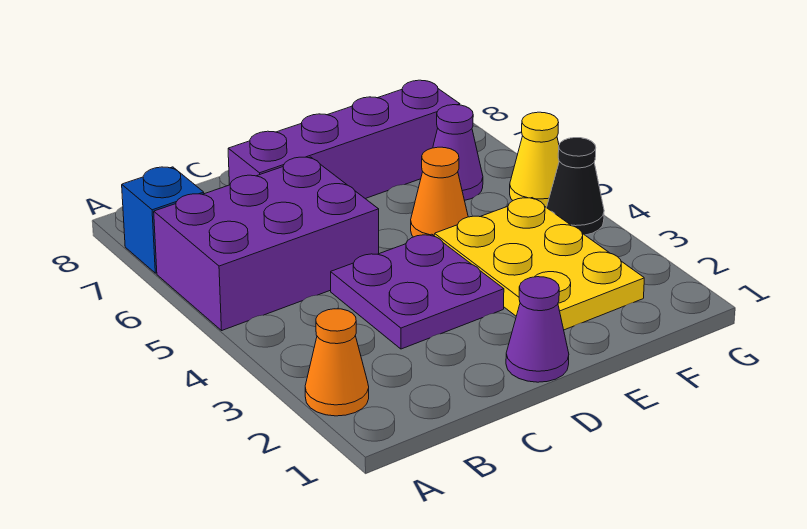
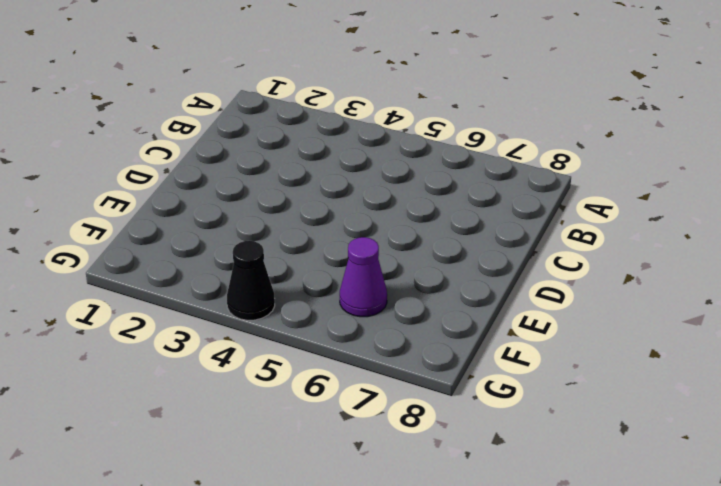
none -> orange 1x1 cone [305,309,369,416]
none -> purple 2x3 brick [154,157,379,330]

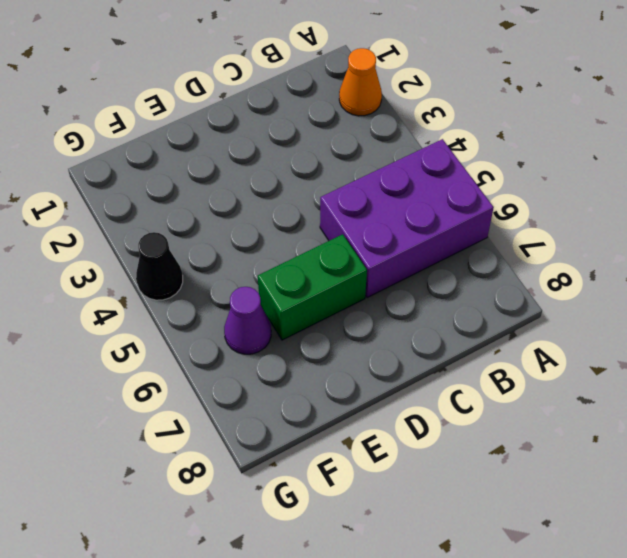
green 1x2 brick [258,234,367,340] -> none
none -> blue 1x1 brick [122,167,204,273]
none -> purple 2x2 plate [331,234,504,349]

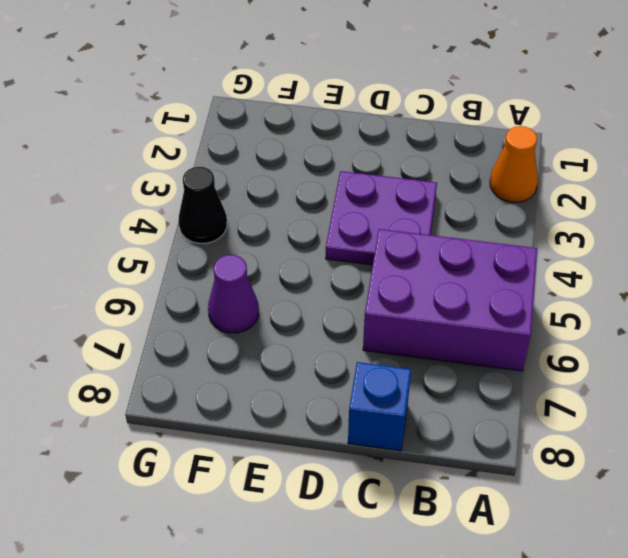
blue 1x1 brick [348,362,411,451] -> blue 1x1 brick moved to [122,167,204,273]
none -> purple 1x4 brick [228,80,460,199]
none -> purple 1x1 cone [506,277,569,382]

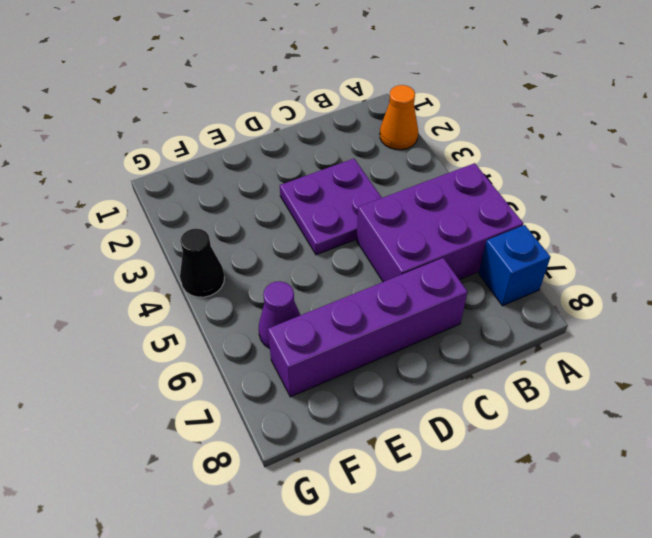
none -> purple 1x1 cone [506,277,569,382]
none -> yellow 2x3 plate [434,198,644,330]

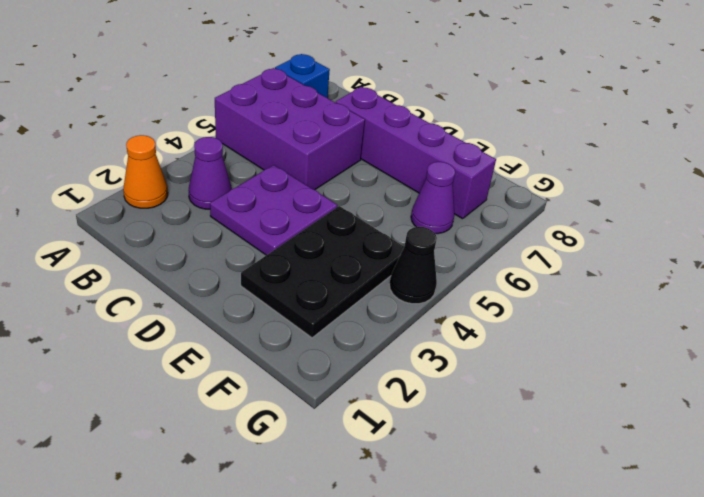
purple 1x1 cone [189,137,232,209] -> purple 1x1 cone moved to [506,277,569,382]
black 2x3 plate [241,206,404,338] -> yellow 2x3 plate [434,198,644,330]
none -> orange 1x1 cone [411,147,468,237]
none -> yellow 1x1 cone [510,112,559,208]

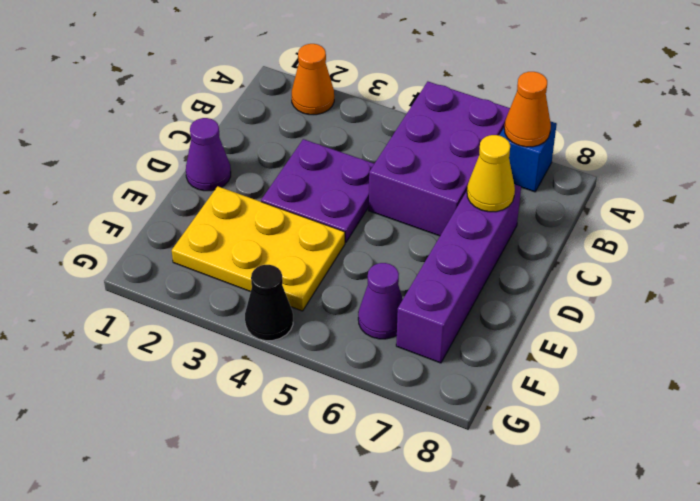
orange 1x1 cone [504,72,551,147] -> orange 1x1 cone moved to [411,147,468,237]
yellow 1x1 cone [467,135,515,212] -> yellow 1x1 cone moved to [510,112,559,208]

